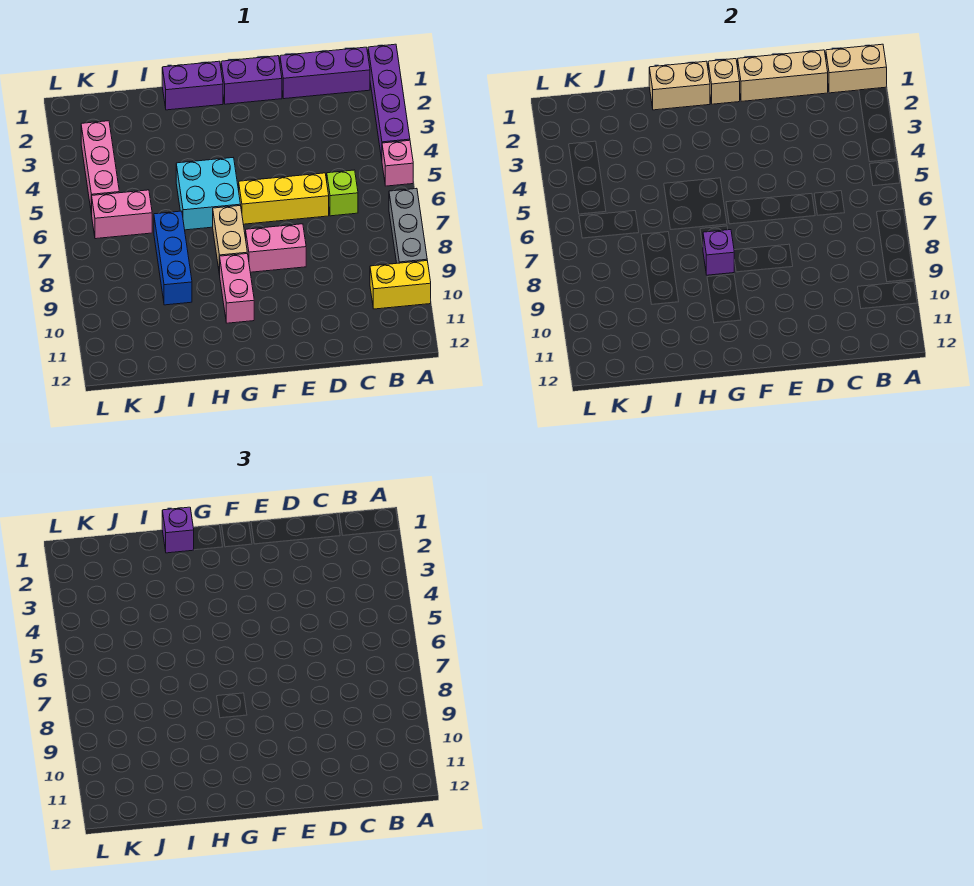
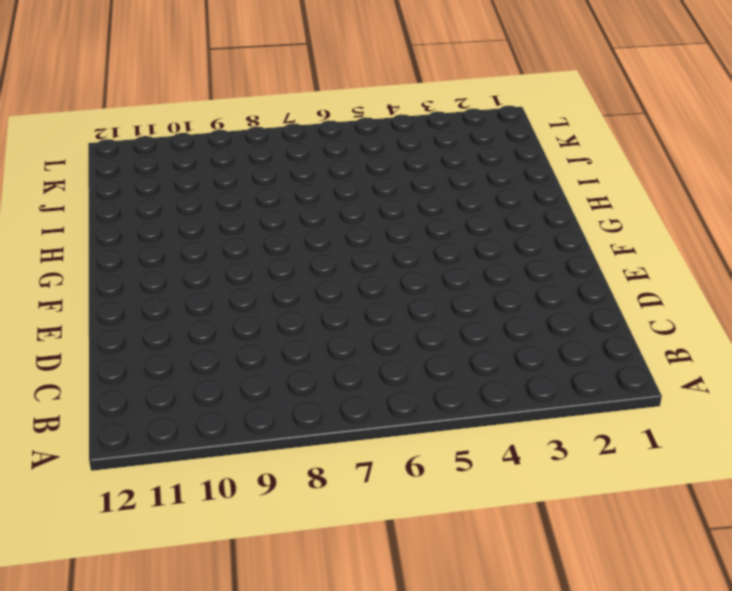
none -> purple 1x4 brick [368,44,410,159]
none -> pink 1x1 brick [382,140,413,186]
none -> grey 1x3 brick [389,188,427,263]

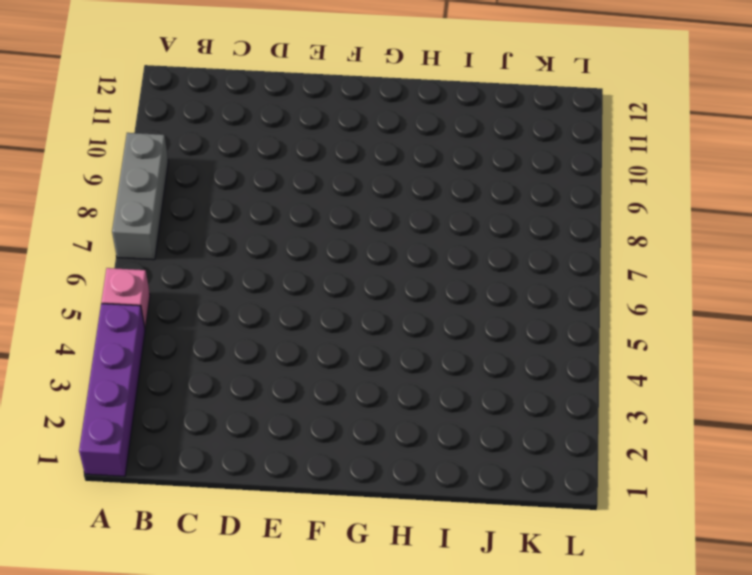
none -> yellow 1x2 brick [370,261,431,309]
none -> purple 1x3 brick [280,47,370,99]
none -> lime 1x1 brick [327,170,358,216]

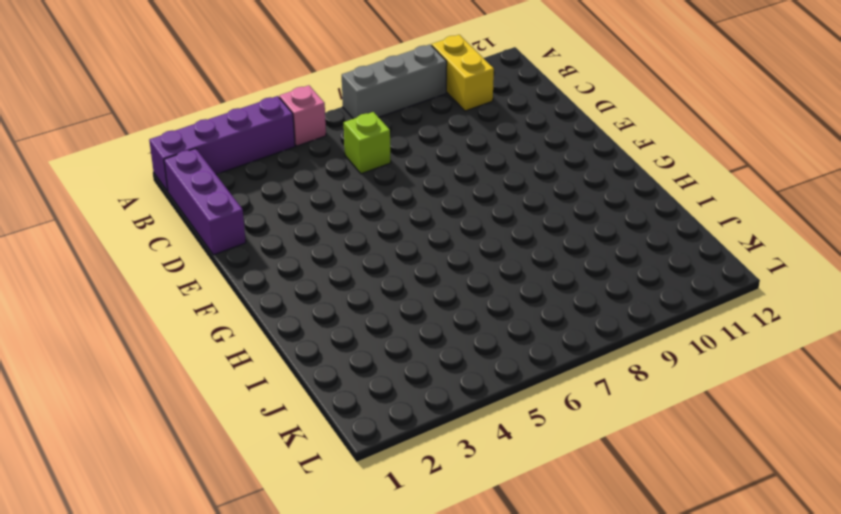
none -> yellow 1x3 brick [239,173,329,224]
none -> purple 1x2 brick [221,56,282,104]
none -> pink 1x2 brick [246,224,306,272]

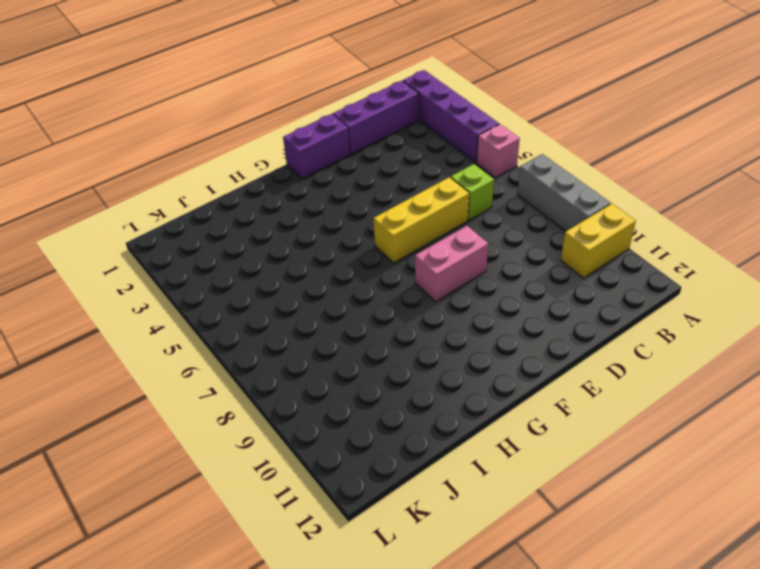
none -> purple 1x2 brick [162,61,223,110]
none -> cyan 2x2 brick [176,158,241,230]
none -> tan 1x2 brick [213,205,247,275]

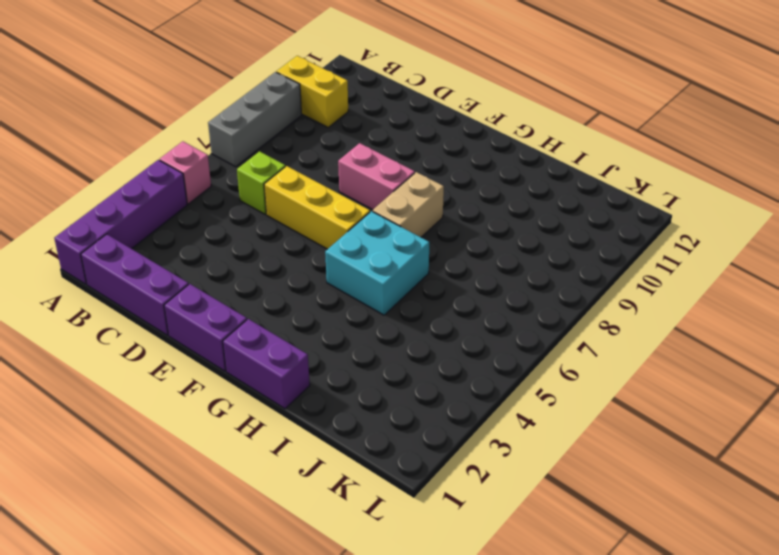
none -> pink 1x2 brick [220,254,254,323]
none -> blue 1x3 brick [154,211,192,305]
none -> pink 1x2 brick [92,190,152,239]

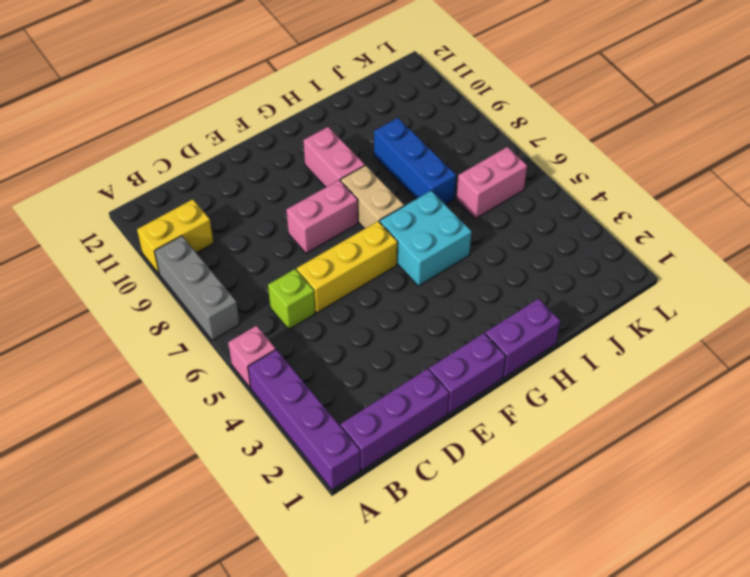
none -> pink 1x3 brick [81,121,119,214]
none -> tan 1x2 brick [826,44,887,93]
none -> tan 1x3 brick [738,50,828,101]

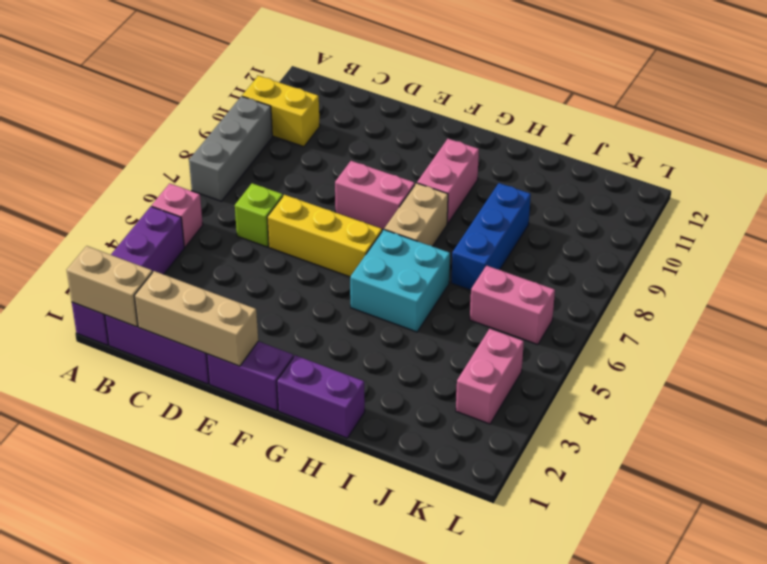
pink 1x2 brick [456,329,524,424] -> pink 1x3 brick [81,121,119,214]
none -> tan 1x1 brick [708,59,740,104]
none -> tan 1x2 brick [649,61,710,110]
none -> purple 1x1 brick [703,230,734,275]

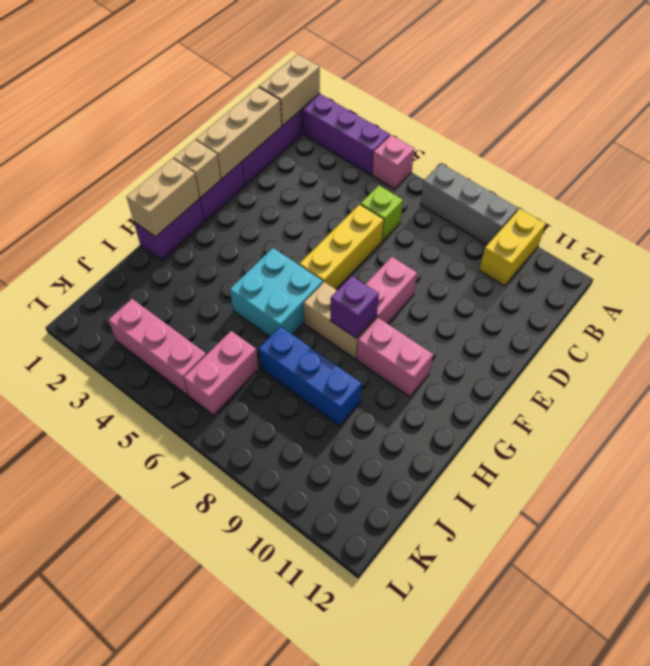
none -> purple 1x1 brick [162,507,194,553]

